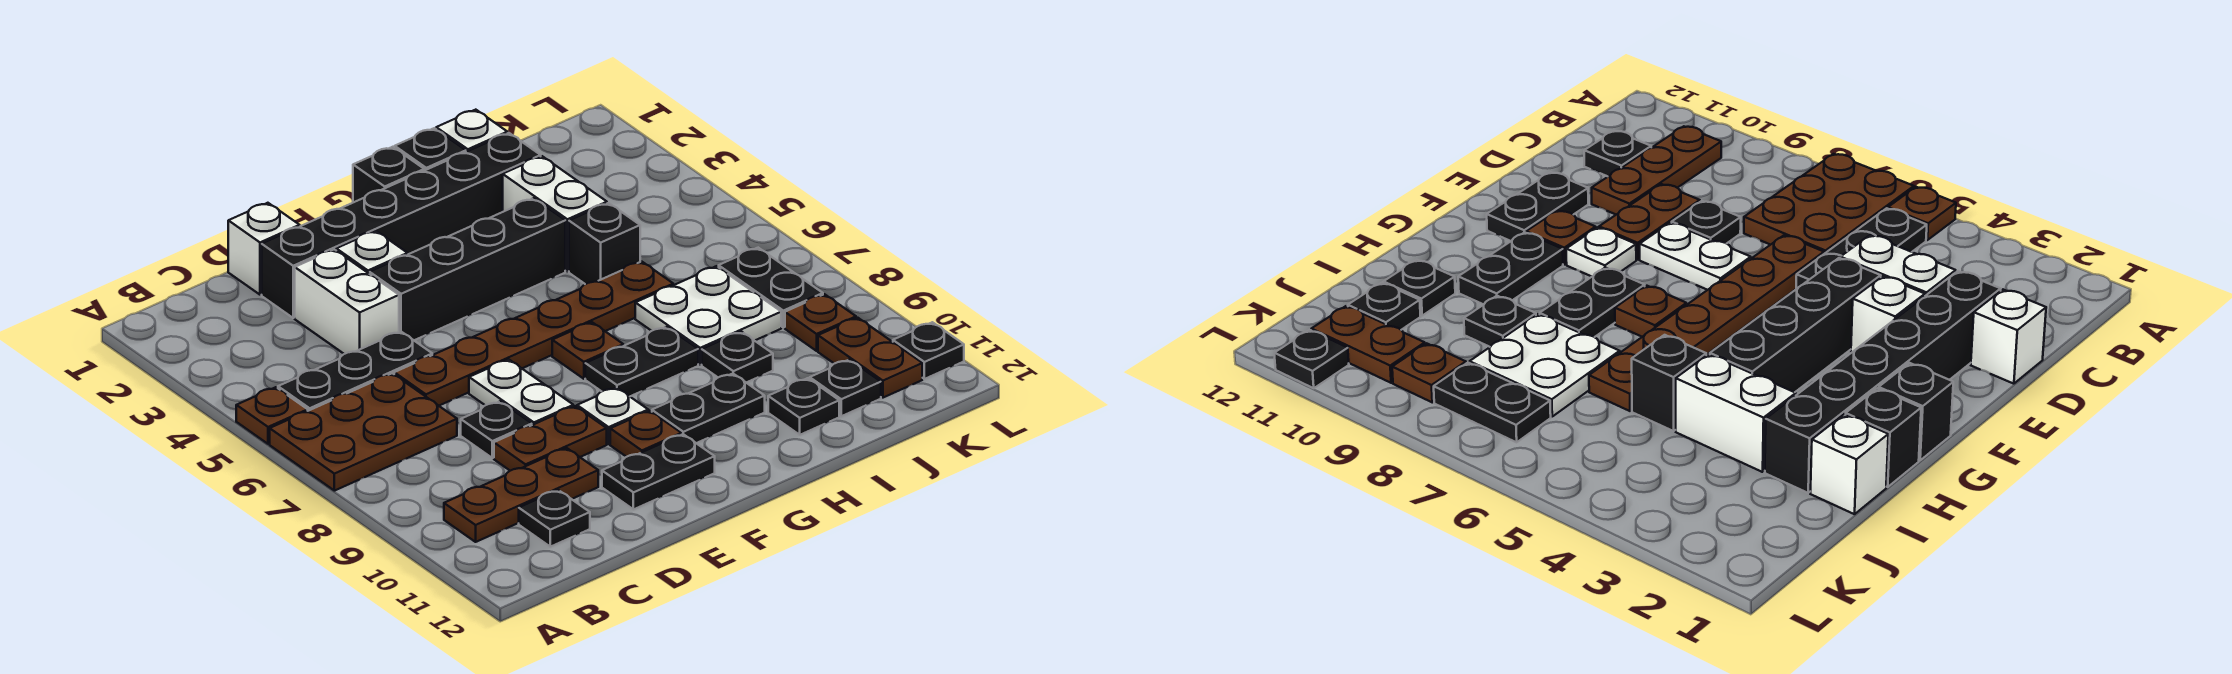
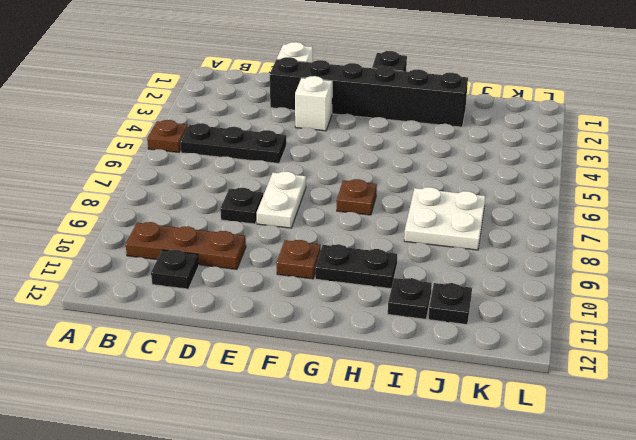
none -> brown 2x3 plate [270,373,457,491]
none -> white 1x2 brick [295,249,399,354]
none -> brown 1x6 plate [394,261,673,406]
none -> brown 1x2 plate [494,406,607,471]

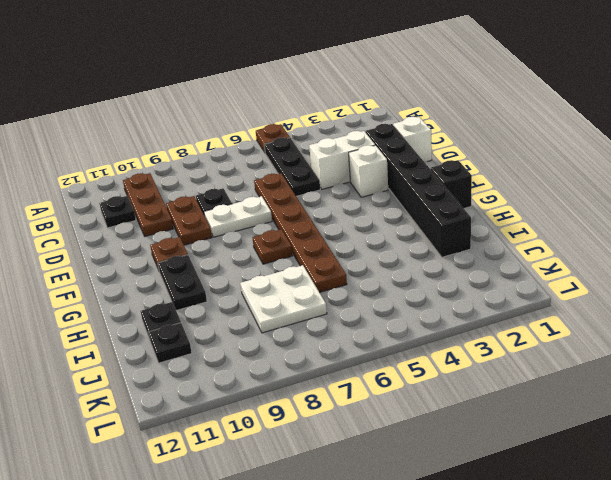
none -> brown 2x3 plate [270,373,457,491]
none -> black 1x4 brick [370,198,565,340]
none -> black 1x2 plate [602,434,715,509]
none -> white 1x1 plate [577,387,648,444]

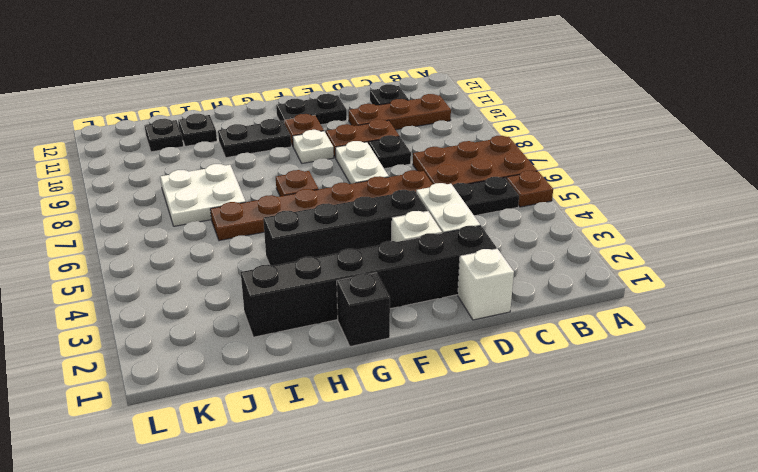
none -> black 1x2 plate [585,327,698,396]
none -> black 1x1 brick [395,128,466,171]
none -> white 1x1 brick [436,110,507,152]
none -> white 1x2 brick [503,156,607,272]

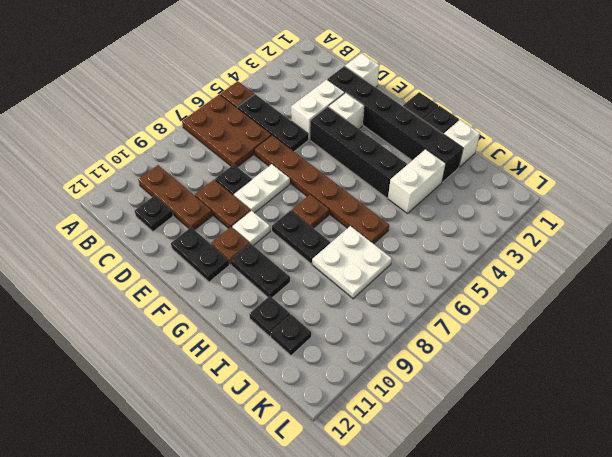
none -> black 1x1 brick [569,203,640,284]
none -> black 1x1 plate [702,331,773,383]
none -> black 1x2 plate [719,248,823,328]
none -> brown 1x1 plate [785,294,856,351]

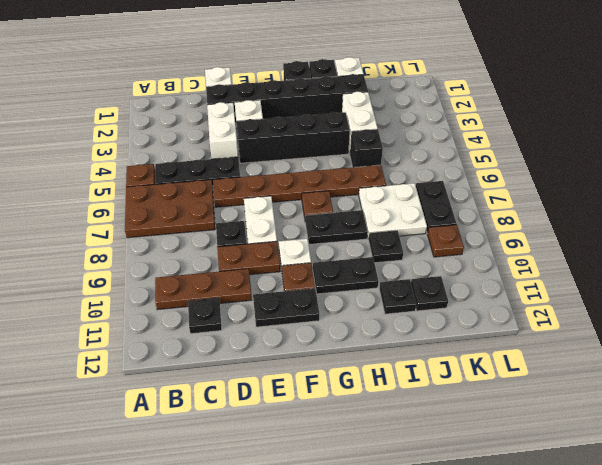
none -> brown 1x2 plate [818,318,922,398]
none -> black 1x1 plate [893,322,964,379]

